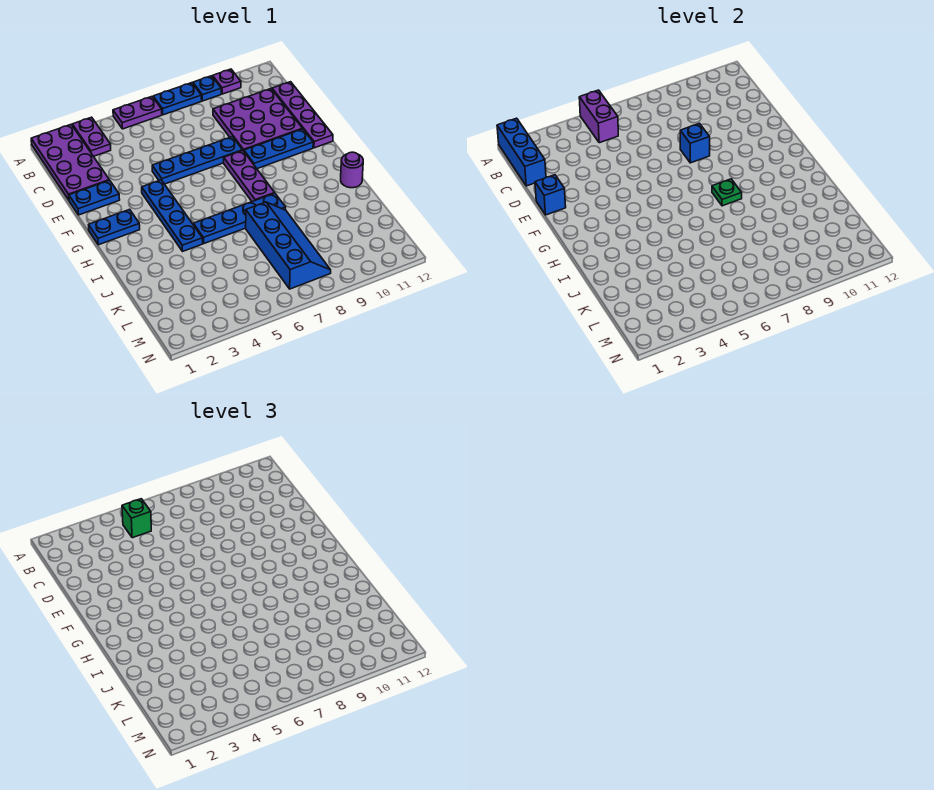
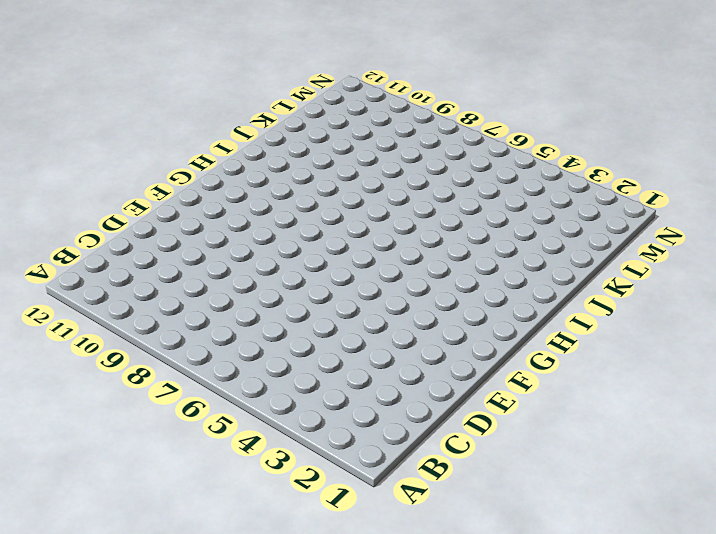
none -> purple 2x4 plate [31,125,109,200]
none -> purple 1x2 plate [72,117,111,156]
none -> purple 1x2 plate [113,97,162,129]

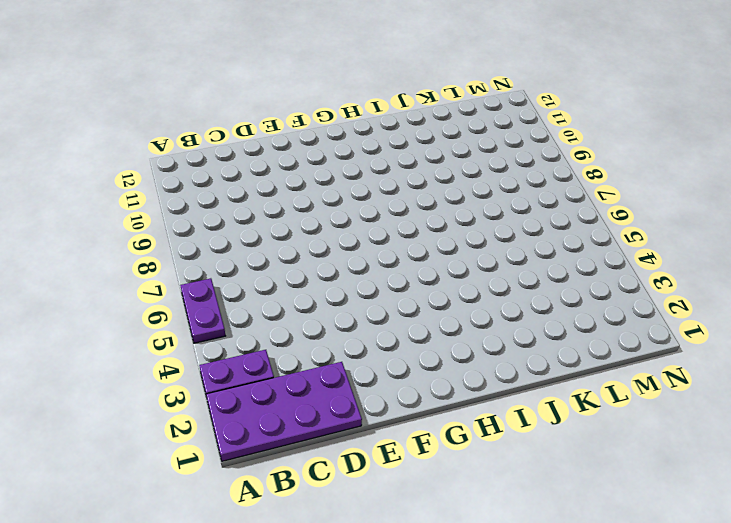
none -> blue 1x2 plate [153,83,202,115]
none -> blue 1x1 plate [193,76,221,101]
none -> purple 1x1 plate [213,69,241,94]

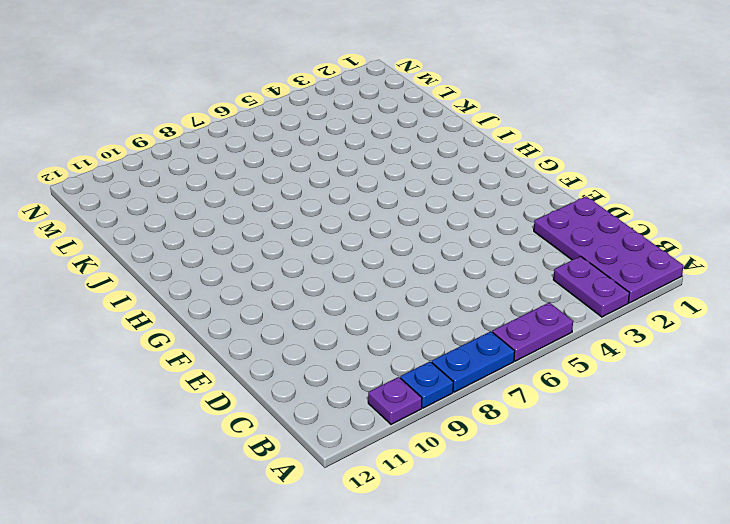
none -> purple 3x3 plate [213,89,302,151]
none -> purple 1x4 plate [272,82,333,148]
none -> blue 1x2 plate [69,180,120,215]

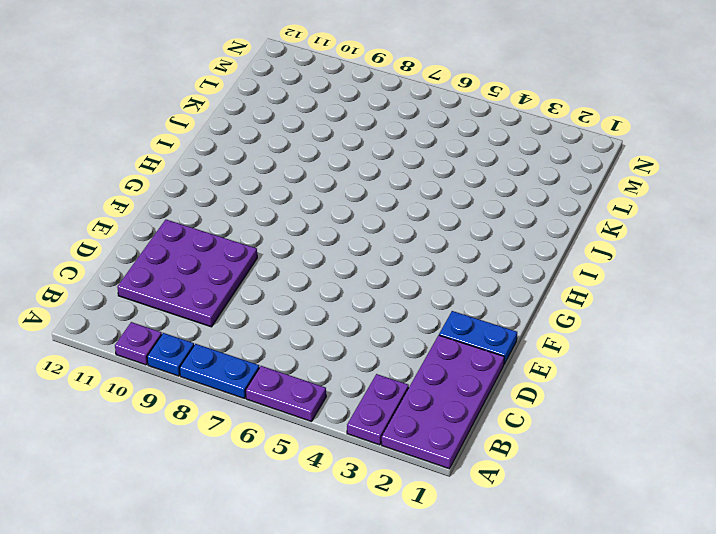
none -> purple 1x4 plate [272,82,333,148]
none -> blue 1x4 plate [152,137,243,184]
none -> blue 1x4 plate [142,180,203,251]

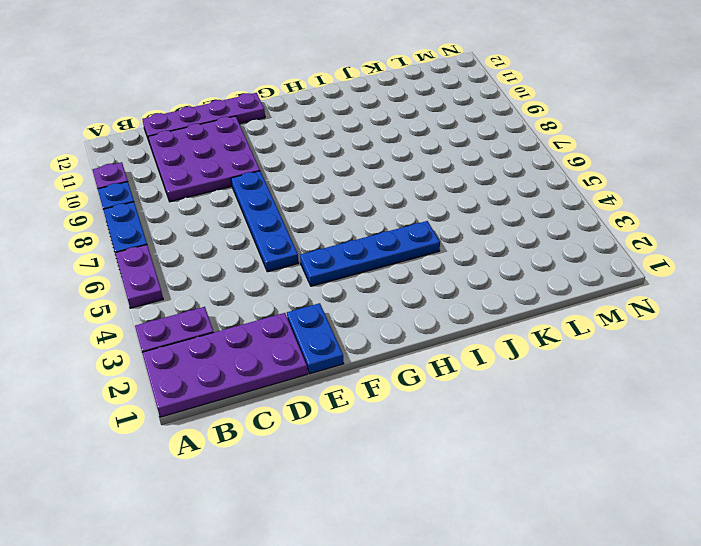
none -> purple 1x3 plate [224,151,274,202]
none -> blue 1x3 plate [244,129,313,169]
none -> blue 1x2 plate [89,209,140,245]

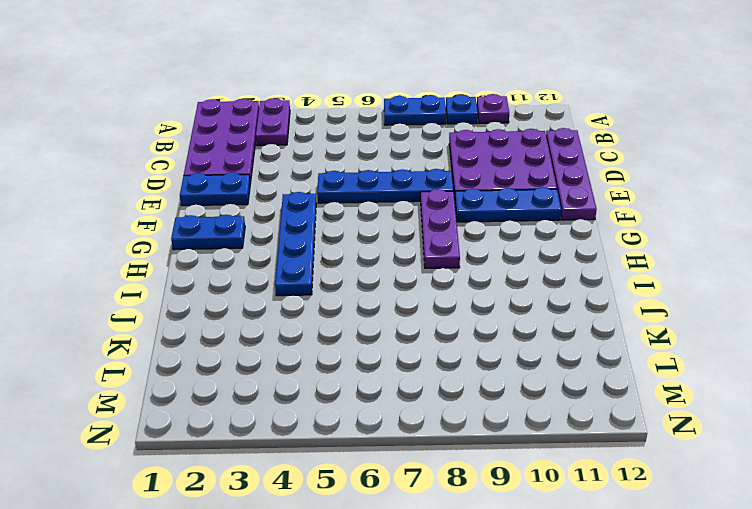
none -> purple 1x2 plate [113,97,162,129]
none -> blue 1x4 plate [193,193,286,243]
none -> purple 1x1 round brick [341,152,363,188]

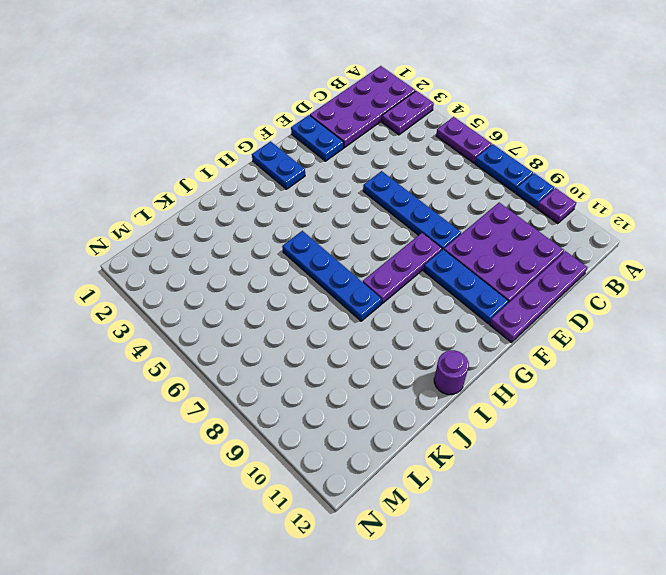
none -> blue 1x4 plate [142,180,203,251]
none -> blue 2x4 slope [246,202,331,289]
none -> blue 1x3 brick [497,118,546,186]

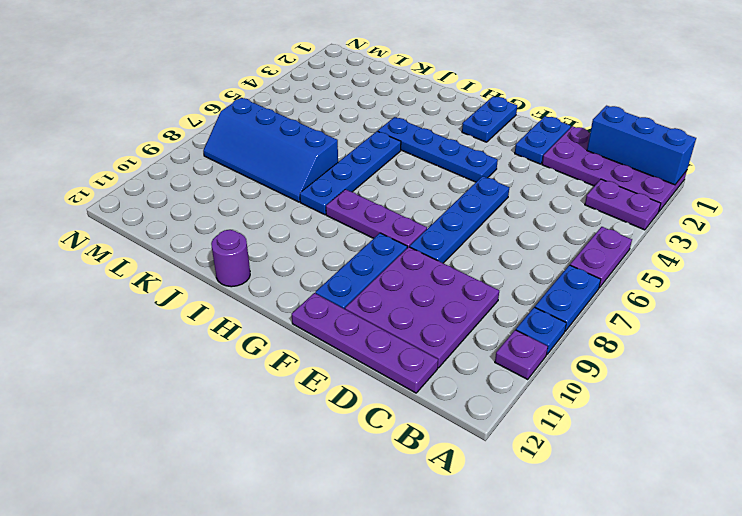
none -> purple 1x2 brick [579,90,618,143]
none -> blue 1x1 brick [535,175,566,215]
none -> blue 1x1 brick [680,123,710,163]

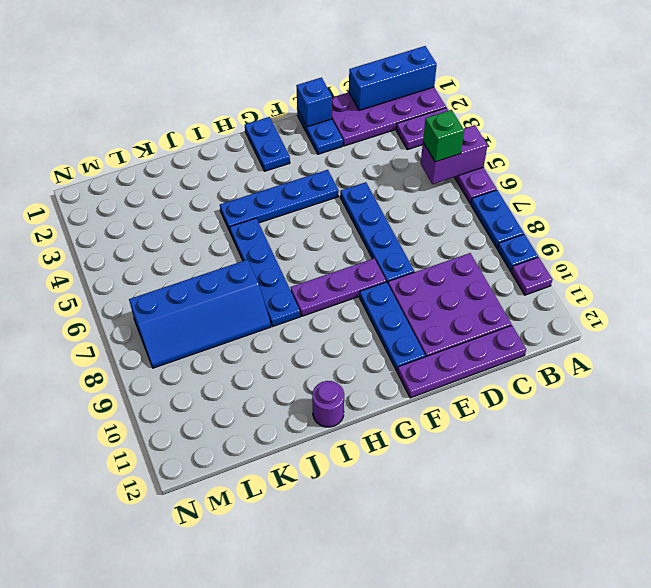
none -> blue 1x1 brick [680,123,710,163]
none -> green 1x1 plate [712,179,742,206]

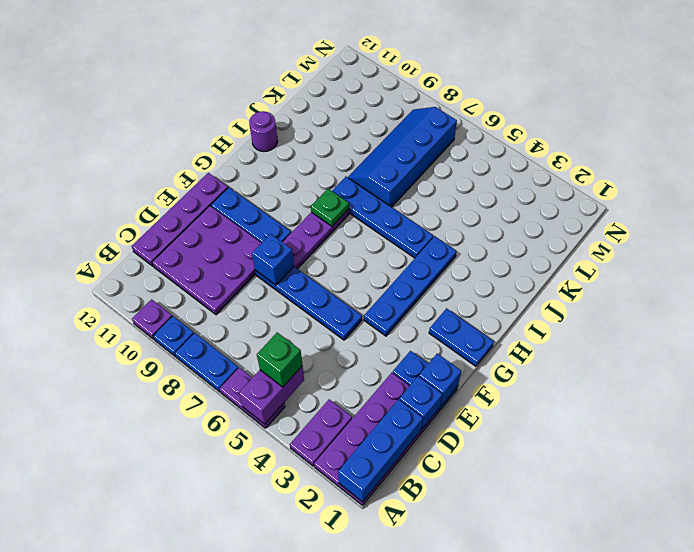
blue 1x1 brick [399,376,442,429] -> none

